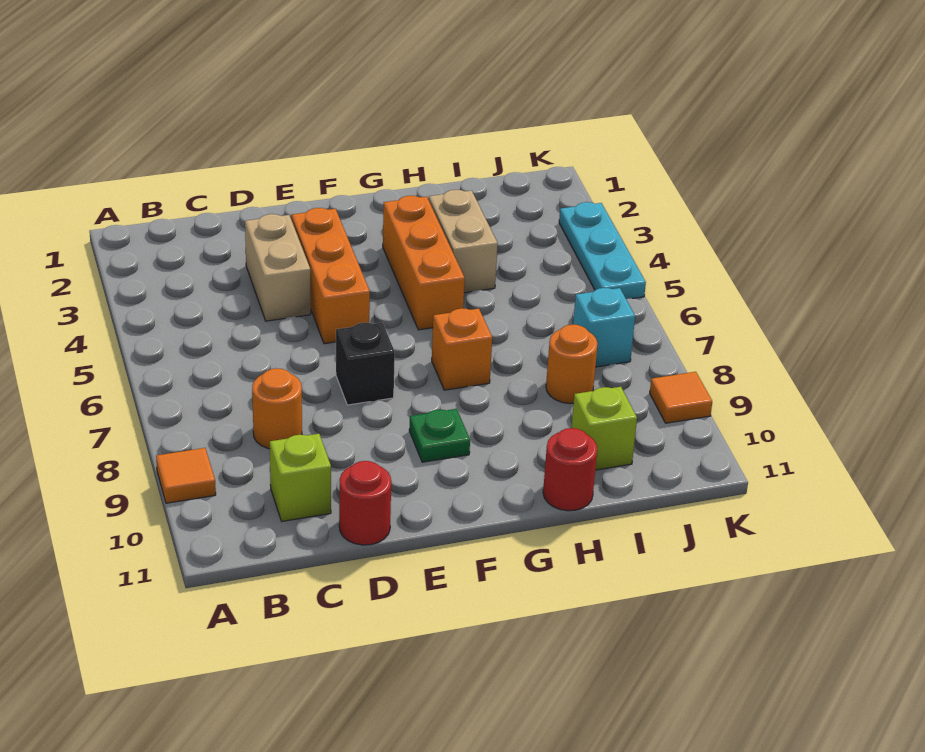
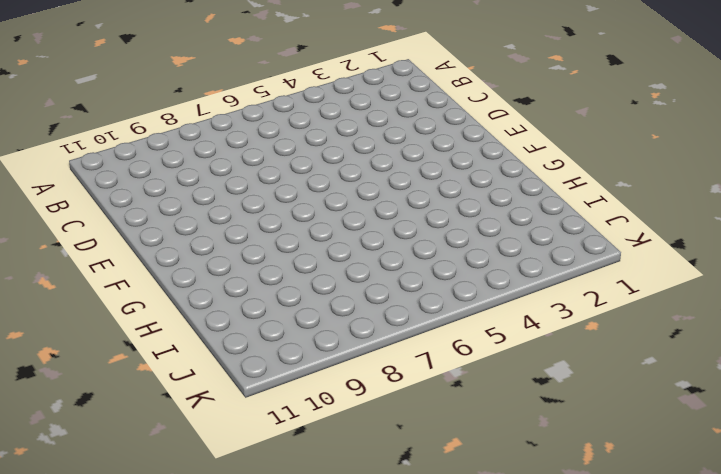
none -> orange 1x1 tile [156,448,216,503]
none -> orange 1x1 round brick [252,368,302,449]
none -> lime 1x1 brick [270,434,331,521]

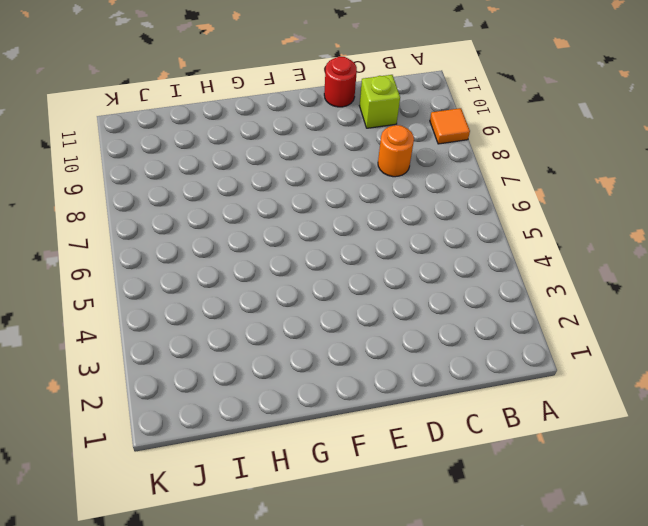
none -> tan 1x2 brick [245,214,311,321]
none -> orange 1x3 brick [292,208,370,344]
none -> black 1x1 brick [336,323,395,405]

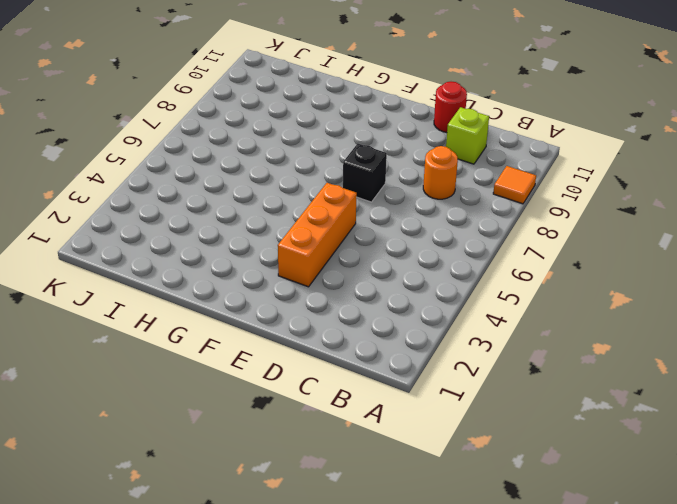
none -> tan 1x2 brick [245,214,311,321]
none -> green 1x1 plate [409,409,470,462]
none -> orange 1x3 brick [383,196,465,330]

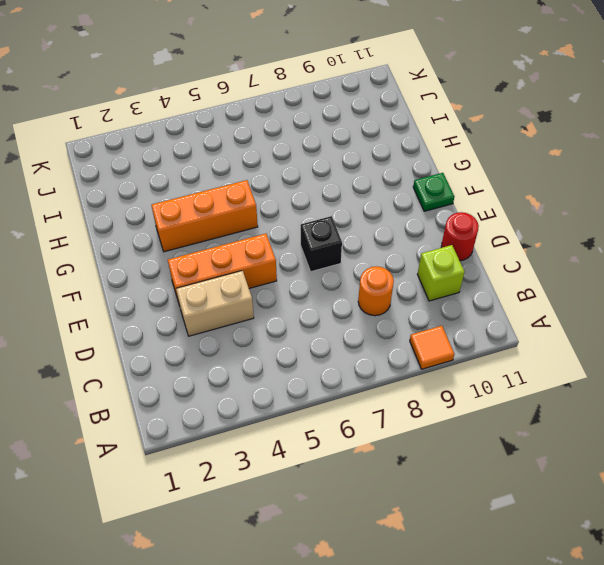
green 1x1 plate [413,173,454,211] -> green 1x1 plate moved to [409,409,470,462]
none -> orange 1x1 brick [432,308,492,390]
none -> tan 1x2 brick [429,190,498,293]
none -> red 1x1 round brick [543,428,597,511]

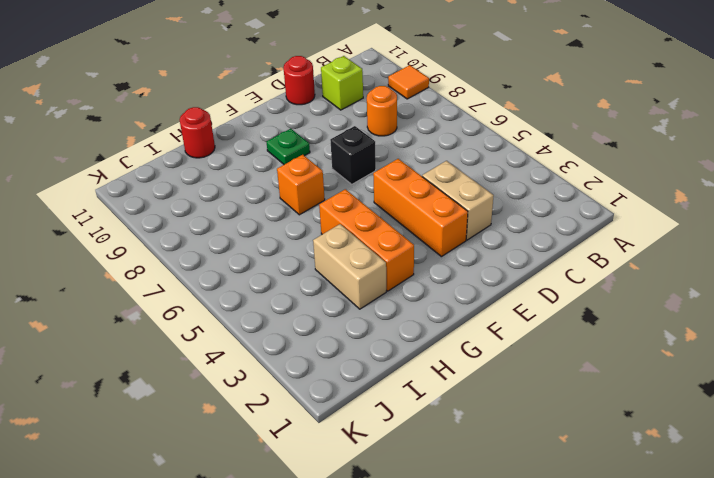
none -> orange 1x1 round brick [546,325,598,404]
none -> lime 1x1 brick [571,387,637,470]
none -> cyan 1x1 brick [573,288,635,367]

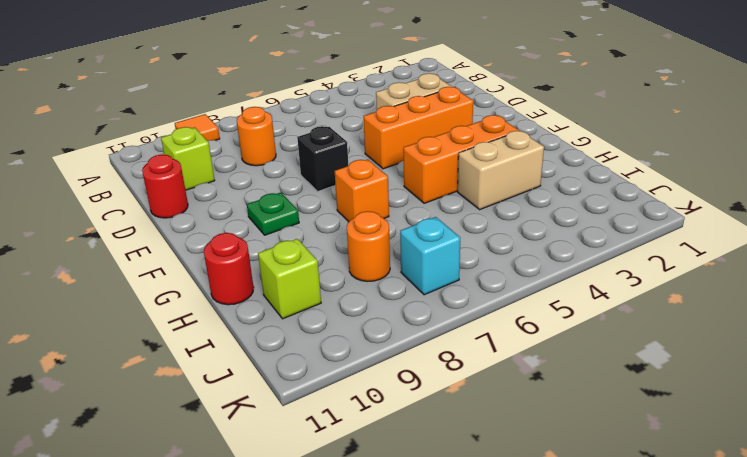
none -> cyan 1x3 plate [559,202,646,299]
none -> orange 1x1 tile [650,372,712,423]

